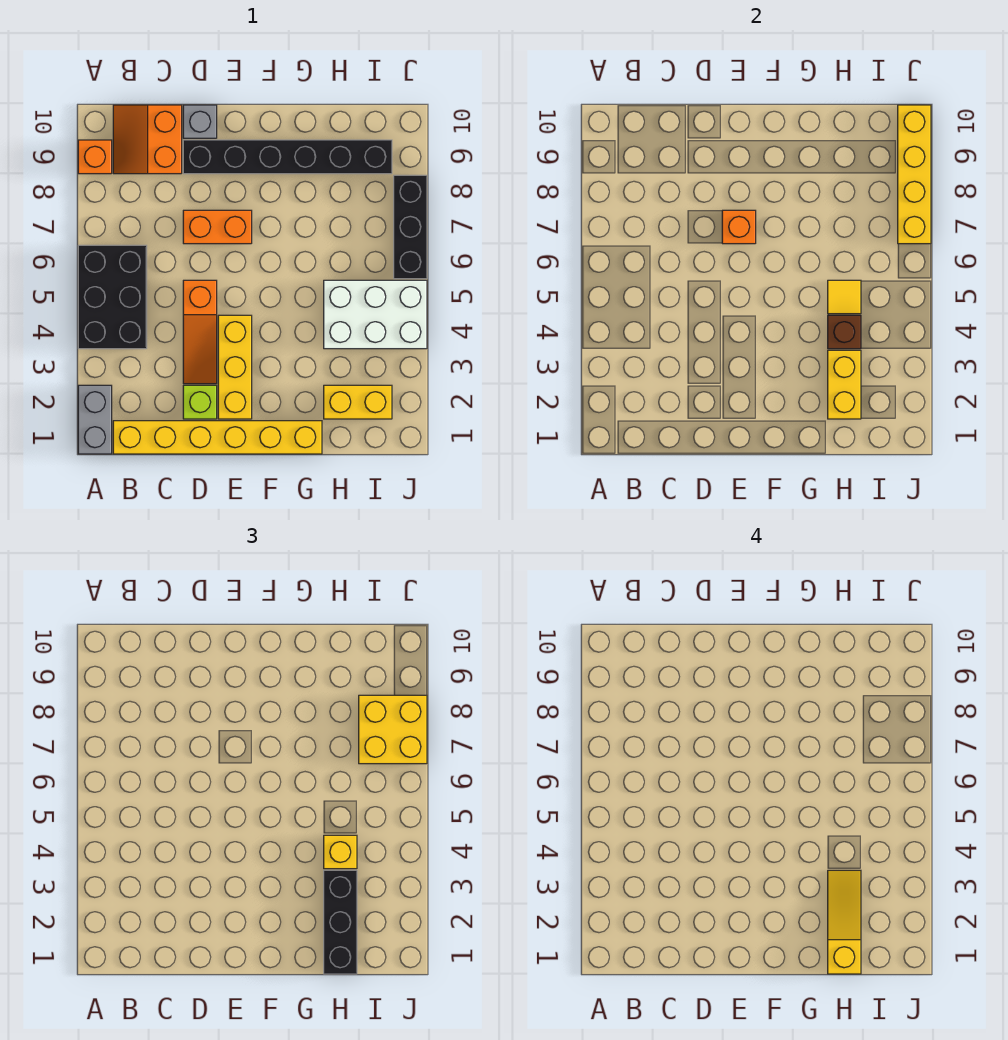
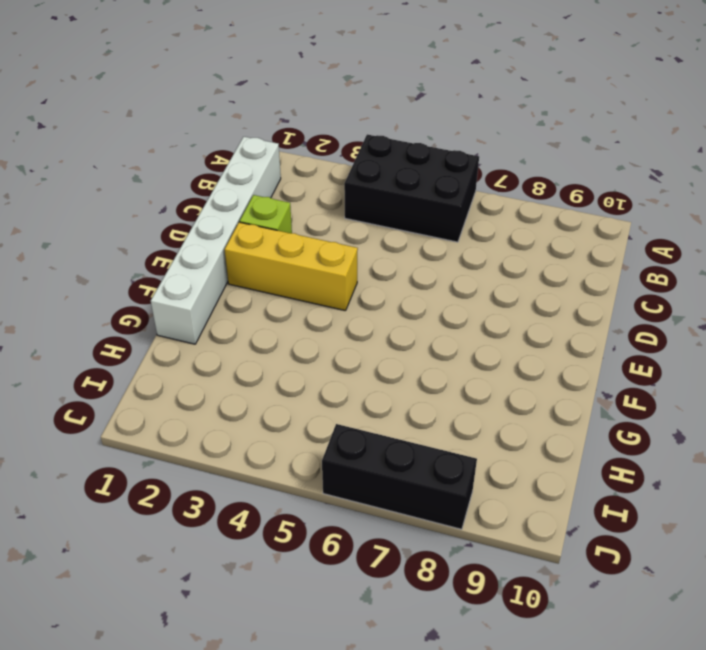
white 1x6 brick [151,137,281,344] -> yellow 1x6 brick [113,421,322,454]
none -> grey 1x2 brick [78,385,112,454]
none -> orange 1x1 brick [78,140,112,174]
none -> orange 2x2 slope [113,105,182,174]

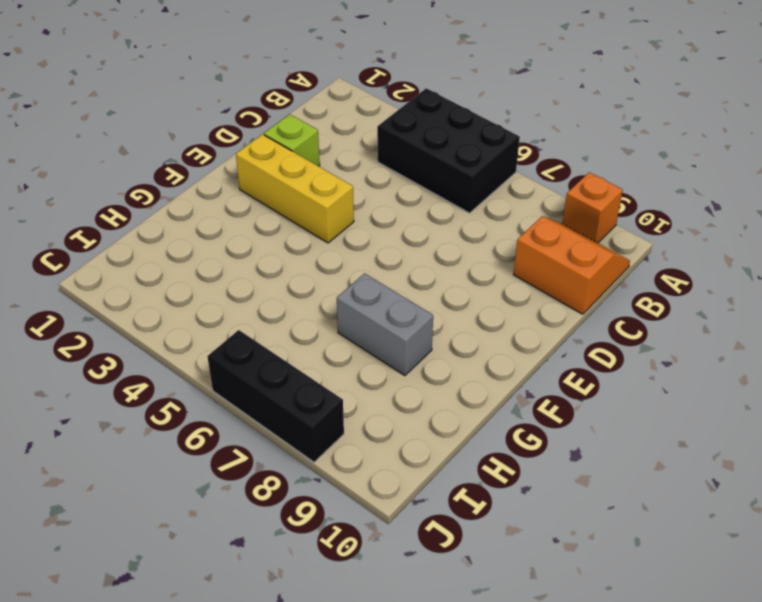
grey 1x2 brick [337,273,433,376] -> grey 1x2 brick moved to [78,385,112,454]
none -> yellow 1x6 brick [113,421,322,454]
none -> orange 1x3 slope [183,280,217,384]
none -> orange 1x2 brick [183,210,252,244]

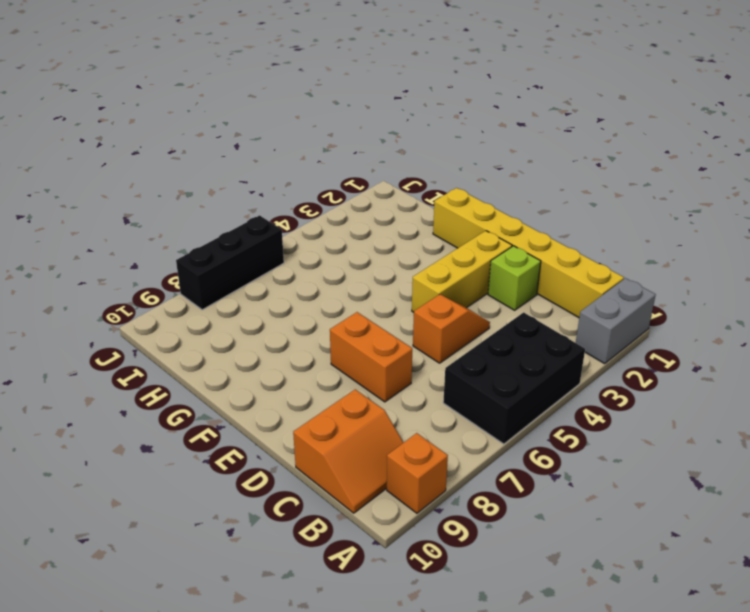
orange 1x2 slope [413,294,490,363] -> orange 1x3 slope [183,280,217,384]
none -> black 1x6 brick [183,140,392,174]
none -> grey 1x1 brick [183,105,217,138]
none -> yellow 1x2 brick [324,385,392,419]

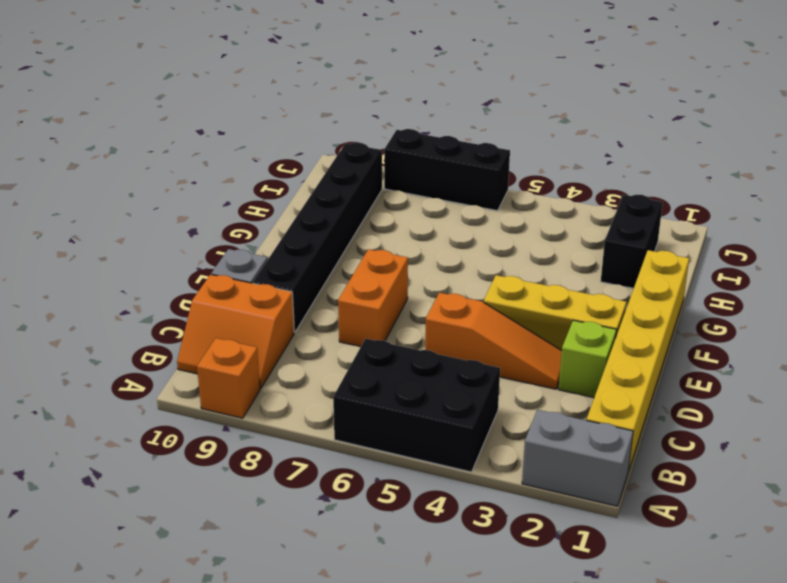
black 1x2 brick [601,195,663,288] -> yellow 1x2 brick [324,385,392,419]
none -> white 2x3 brick [324,280,427,349]
none -> orange 1x1 brick [722,210,756,244]
none -> yellow 1x2 brick [828,350,861,419]

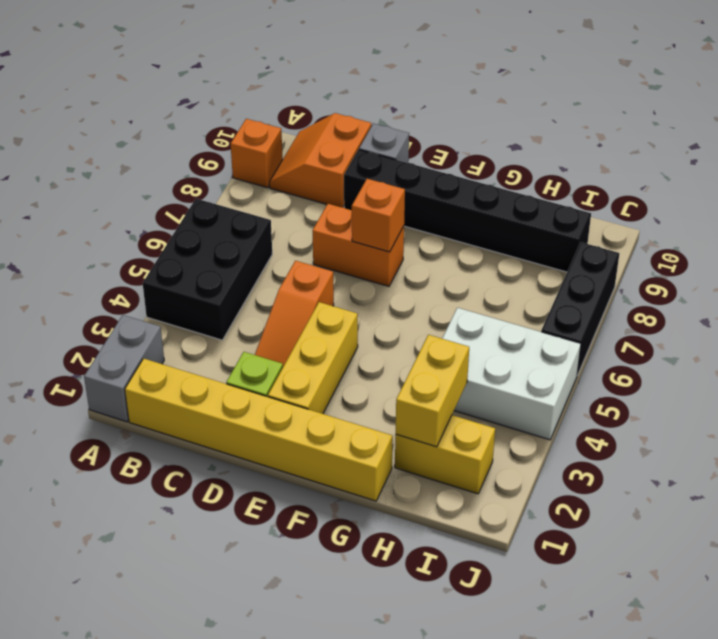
none -> brown 1x1 brick [828,315,861,349]
none -> yellow 1x1 tile [828,280,861,314]
none -> yellow 1x4 brick [898,105,931,244]

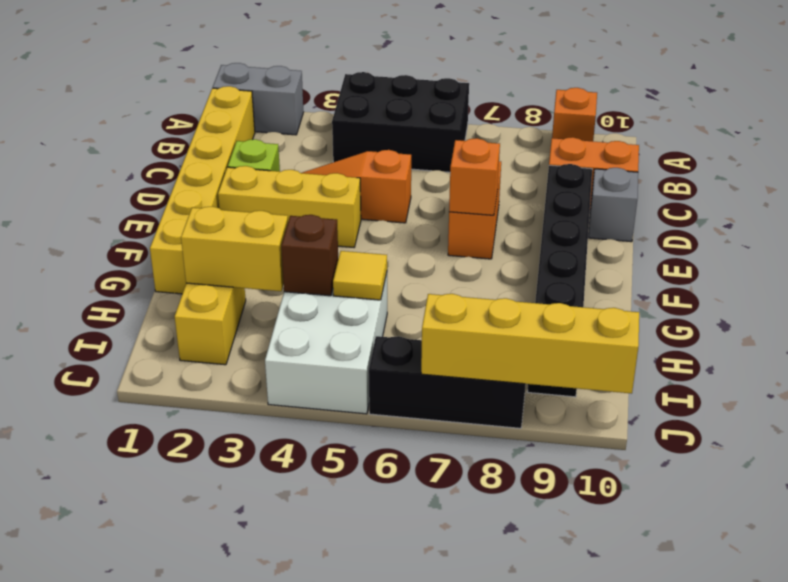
none -> black 1x3 brick [324,870,357,974]
none -> yellow 1x1 brick [324,835,357,869]
none -> yellow 2x2 brick [359,695,427,764]

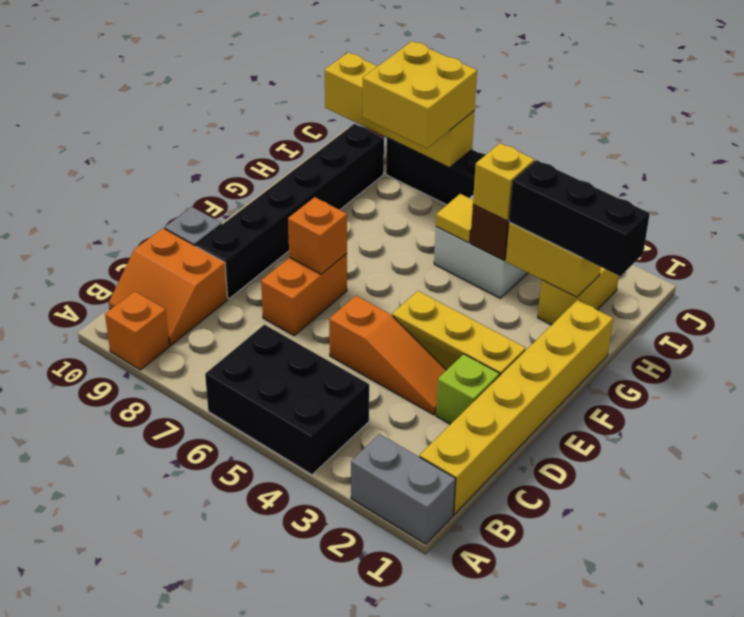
none -> yellow 1x3 slope [828,870,861,974]

